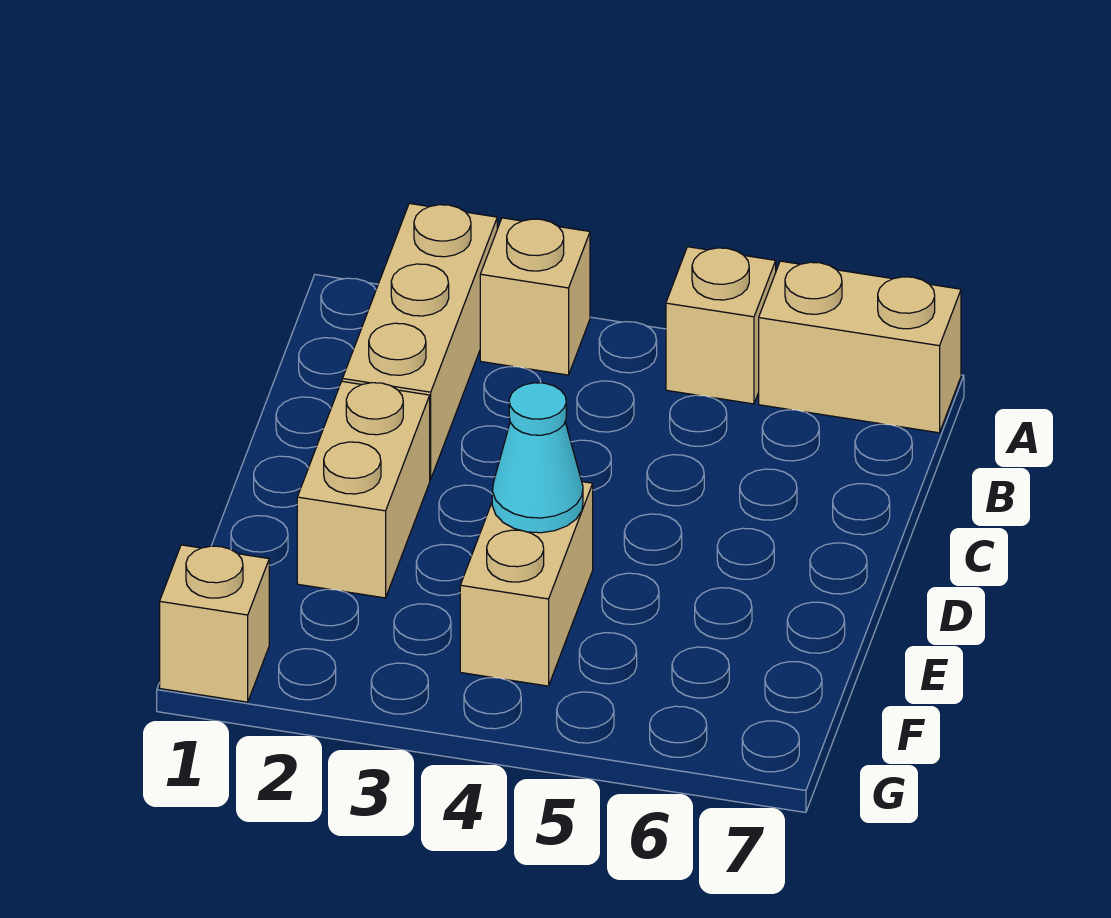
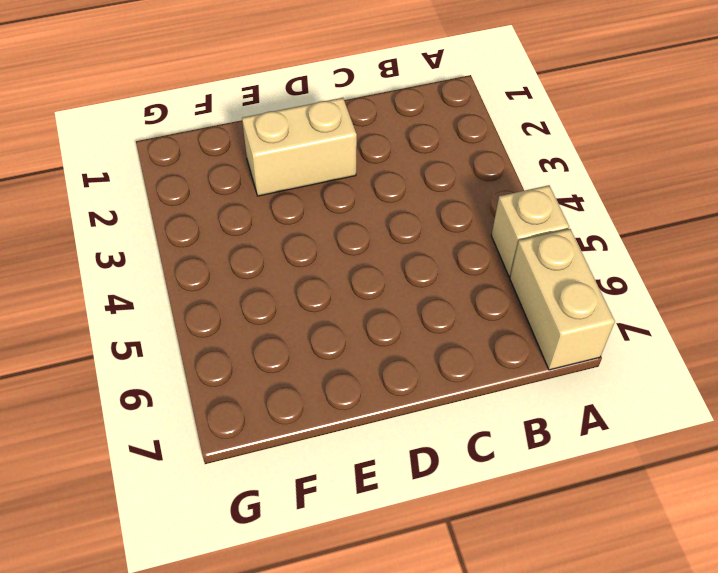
none -> tan 1x3 brick [342,203,497,479]
none -> tan 1x1 brick [480,218,590,375]

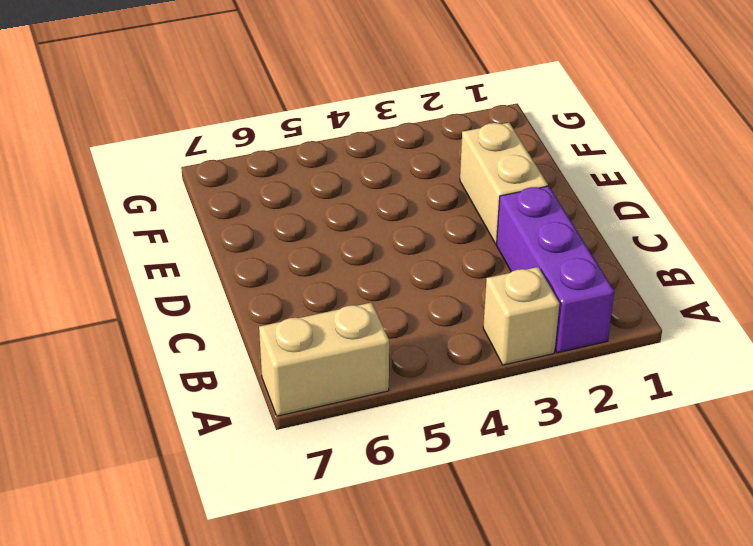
purple 1x3 brick [496,186,614,353] -> tan 1x3 brick [342,203,497,479]
none -> tan 1x1 brick [666,247,776,404]
none -> tan 1x2 brick [460,482,593,686]

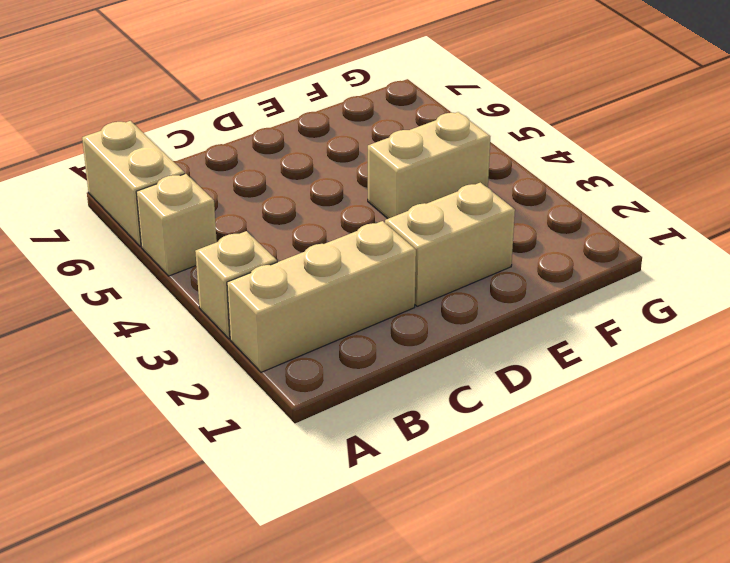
none -> tan 1x1 brick [160,545,269,702]
none -> cyan 1x1 cone [492,383,583,533]

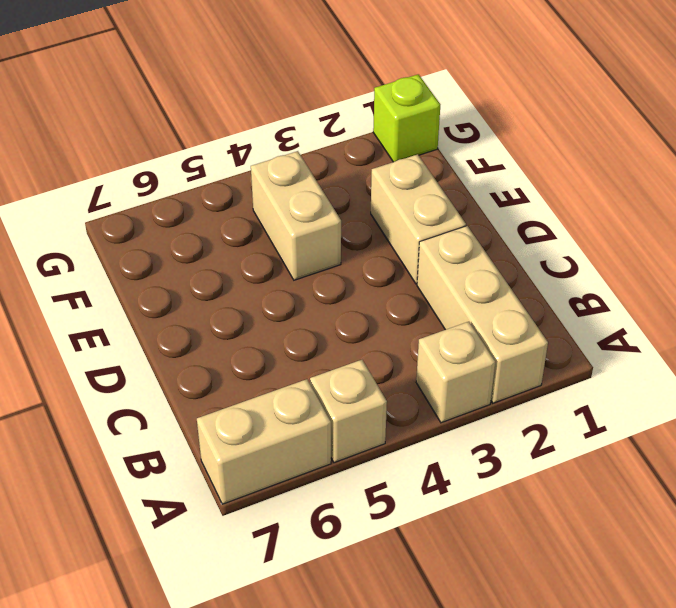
lime 1x1 brick [373,74,440,162] -> tan 1x1 brick [160,545,269,702]
none -> cyan 1x1 cone [492,383,583,533]

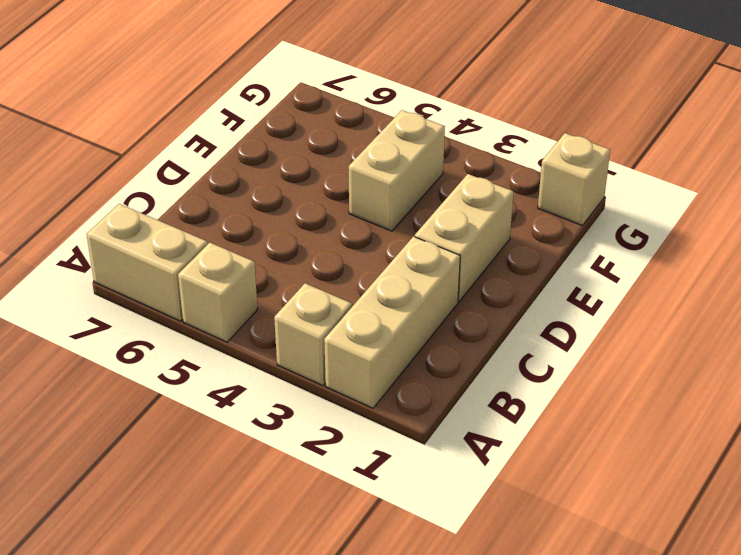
none -> cyan 1x1 cone [492,383,583,533]

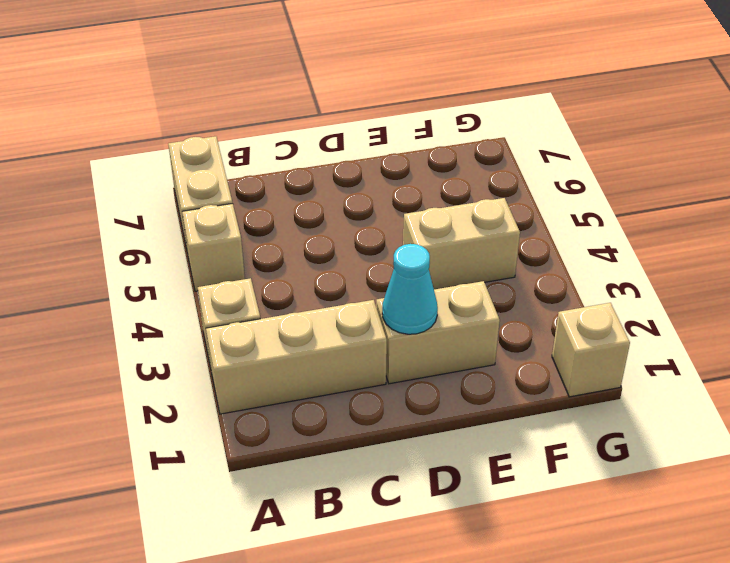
cyan 1x1 cone [382,244,438,334] -> cyan 1x1 cone moved to [492,383,583,533]

